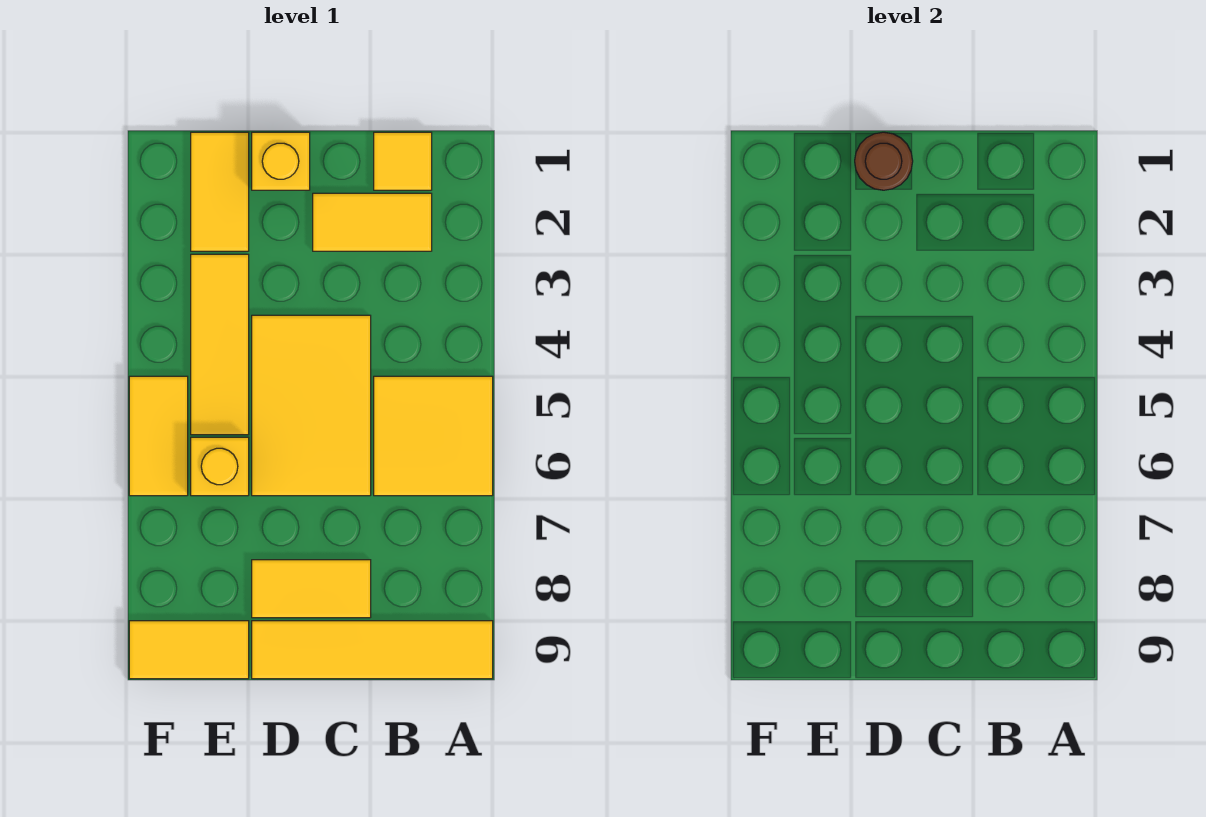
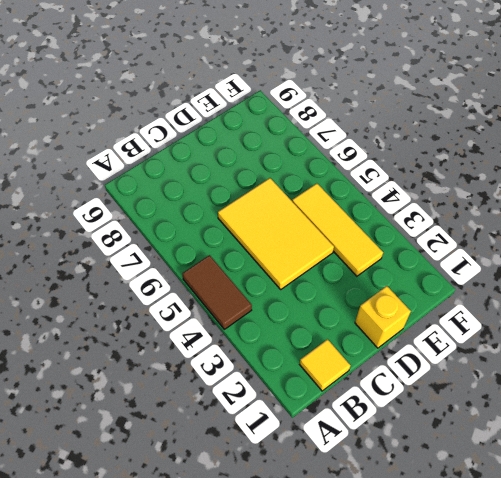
brown 1x2 tile [182,255,252,329] -> yellow 2x2 tile [374,376,493,496]
none -> yellow 1x4 tile [252,621,493,679]
none -> yellow 1x2 tile [313,193,432,251]
none -> yellow 1x2 tile [252,560,371,618]

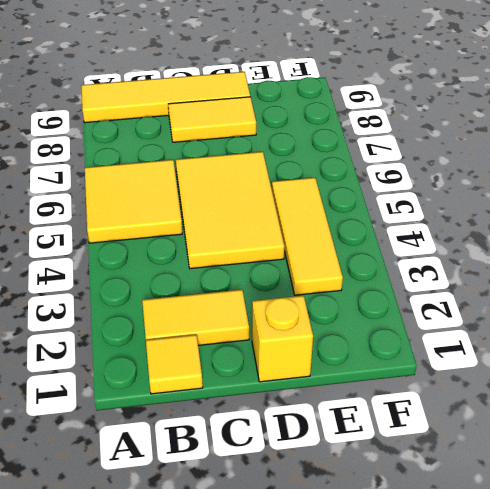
none -> yellow 1x2 tile [191,132,249,251]
none -> yellow 1x1 brick [191,437,249,496]
none -> yellow 1x2 tile [129,621,249,679]

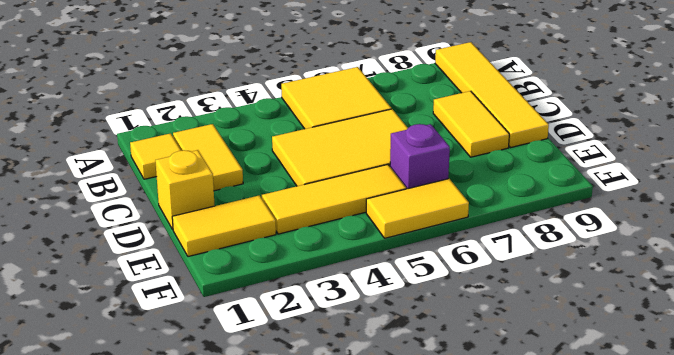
purple 1x1 brick [390,124,450,189] -> yellow 1x1 brick [191,437,249,496]
none -> yellow 1x2 tile [129,621,249,679]
none -> brown 1x1 round brick [855,132,913,190]

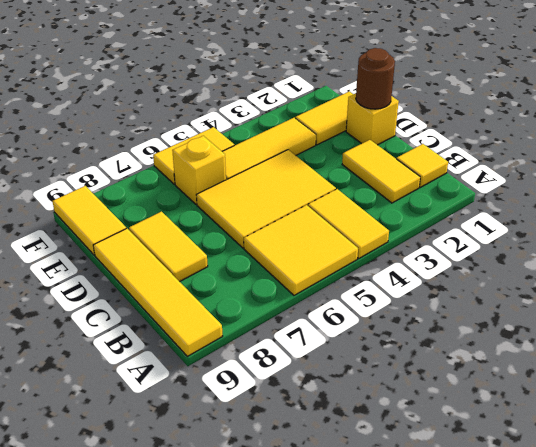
yellow 1x2 tile [308,189,389,258] -> none

